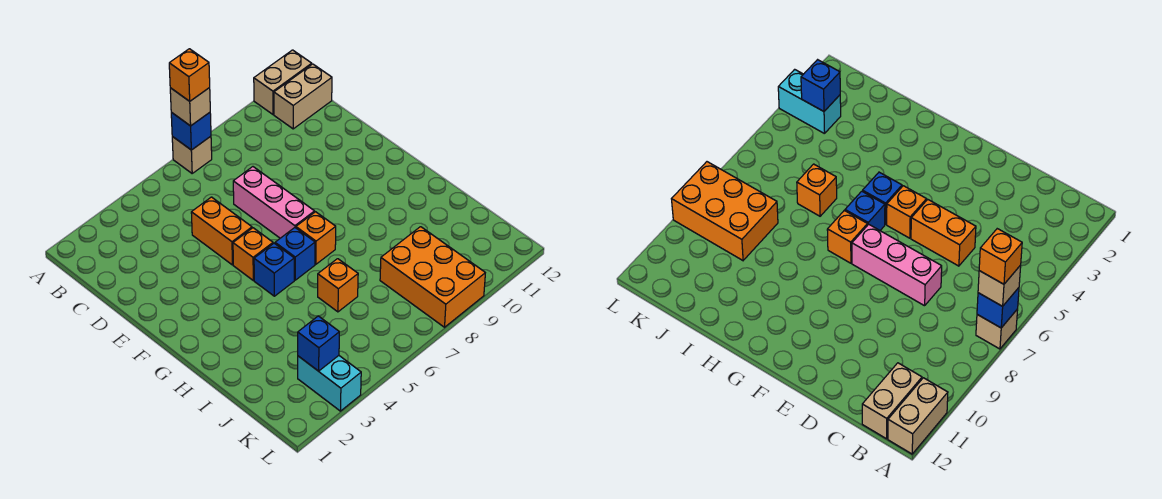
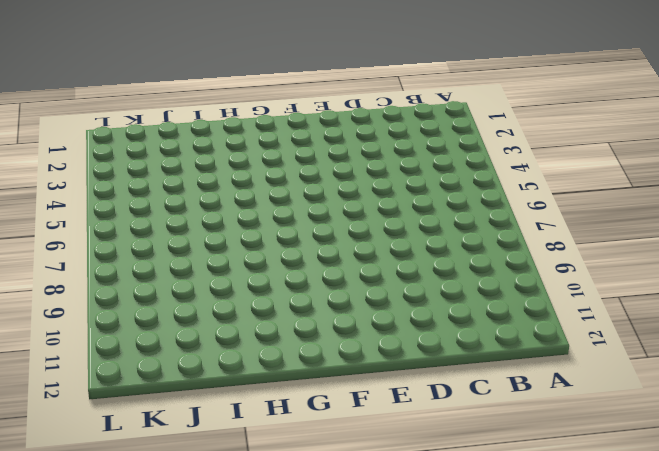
none -> tan 1x1 brick [172,136,212,173]
none -> tan 1x2 brick [254,50,312,115]
none -> tan 1x2 brick [274,64,332,129]

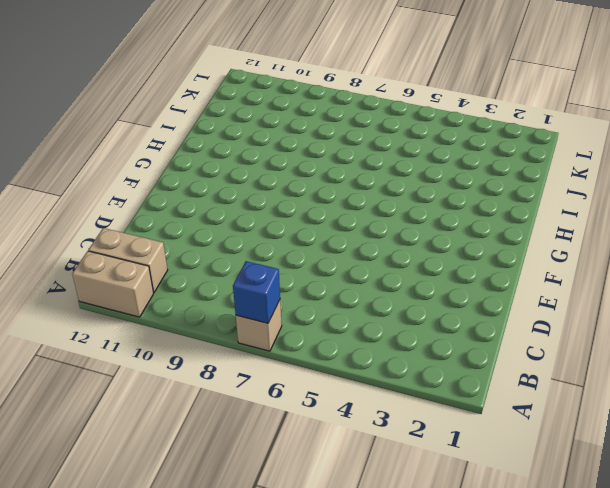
none -> orange 1x2 brick [191,197,252,265]
none -> pink 1x3 brick [233,167,315,238]
none -> orange 1x1 brick [233,228,273,280]

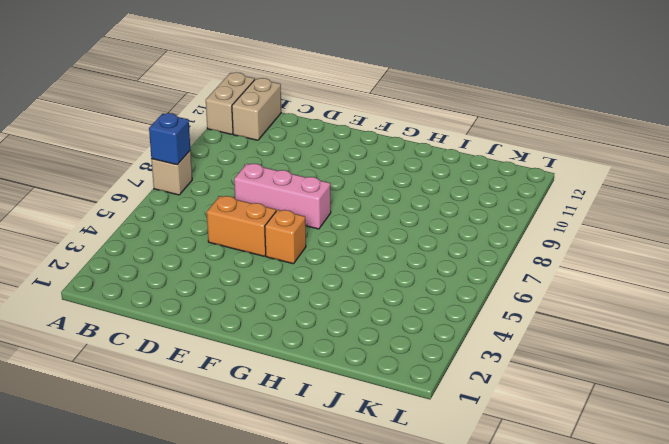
none -> blue 1x1 brick [254,243,294,296]
none -> blue 1x1 brick [275,228,315,280]
none -> orange 1x1 brick [296,212,336,264]

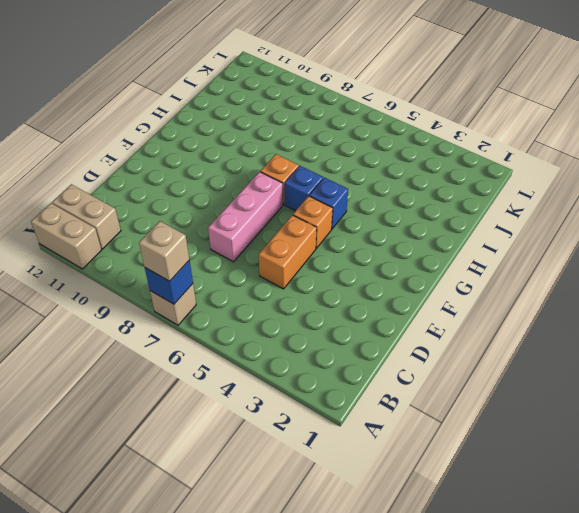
none -> orange 1x1 brick [318,259,358,312]
none -> orange 2x3 brick [380,227,485,327]
none -> cyan 1x2 brick [298,356,361,411]

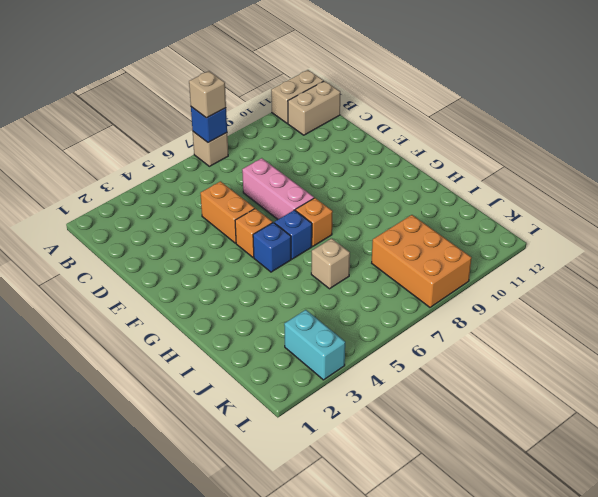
tan 1x1 brick [311,238,350,289] -> orange 1x1 brick [318,259,358,312]
none -> blue 1x1 brick [298,316,339,371]
none -> orange 1x1 brick [169,49,210,101]

